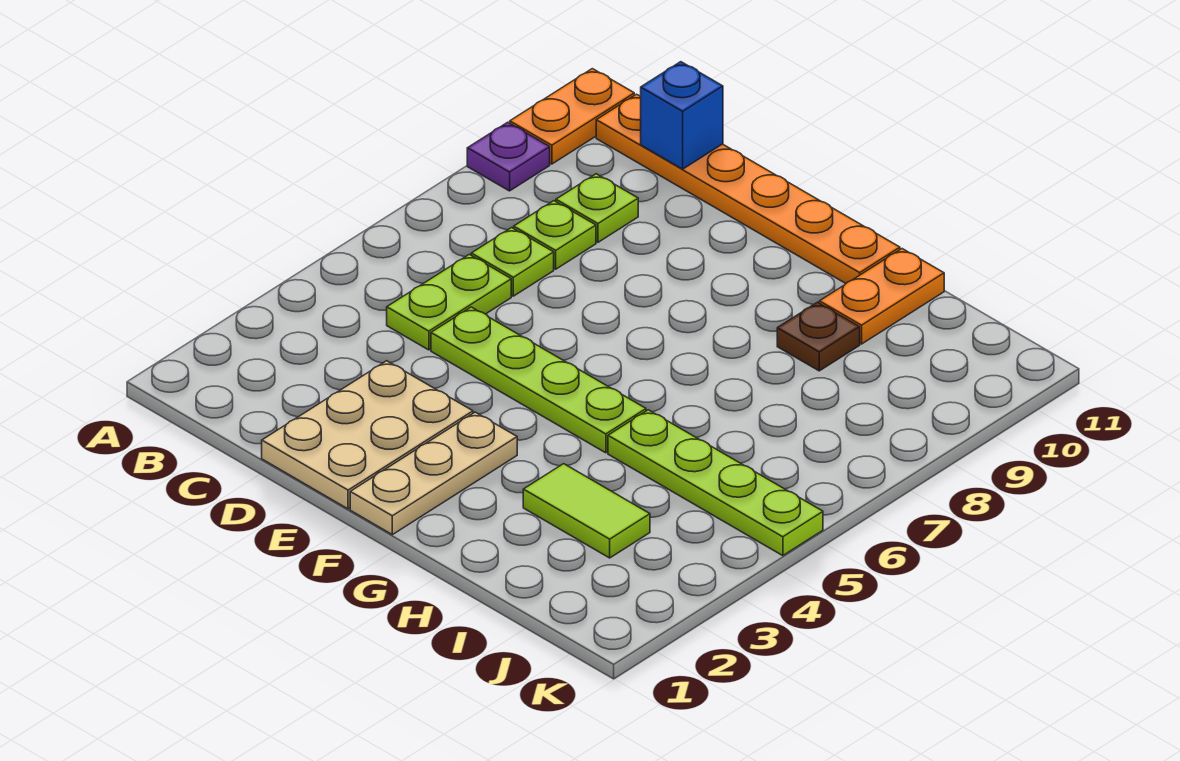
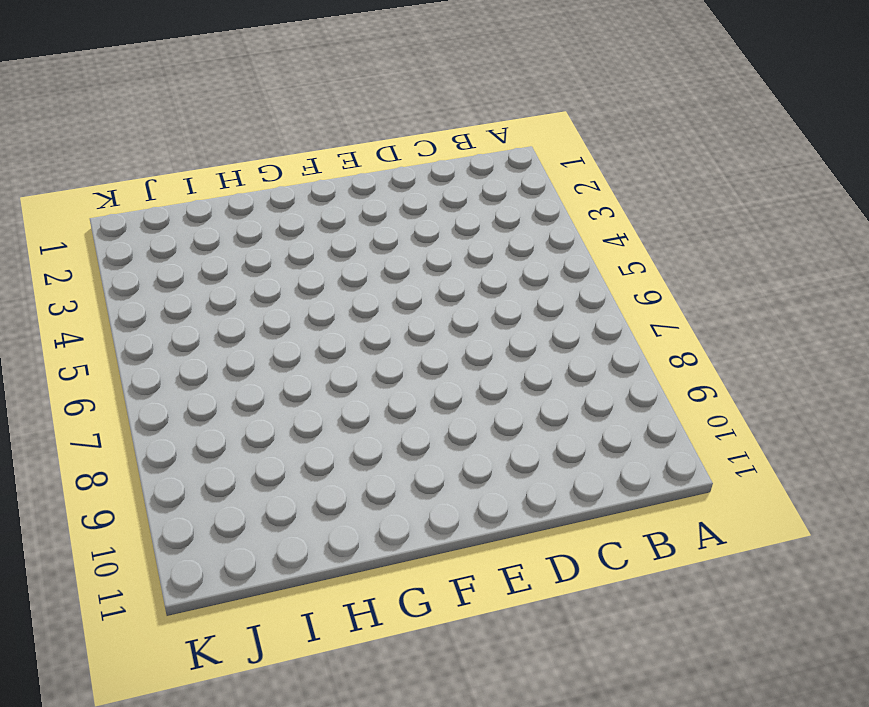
none -> purple 1x1 plate [467,122,550,191]
none -> orange 1x2 plate [510,69,634,164]
none -> orange 1x6 plate [596,94,900,283]

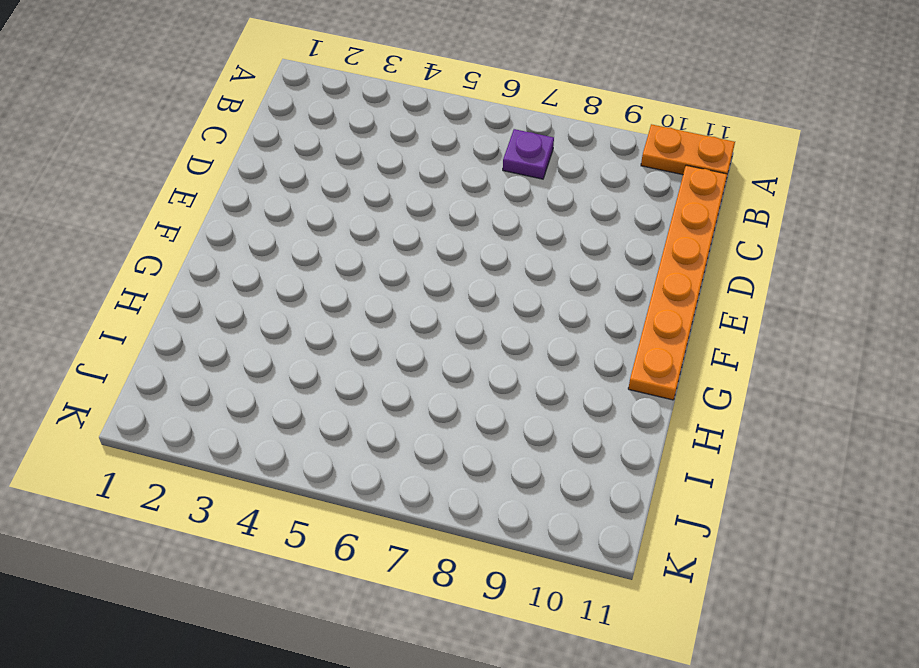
purple 1x1 plate [503,129,554,179] -> purple 1x1 plate moved to [467,122,550,191]
none -> lime 1x2 plate [387,254,511,350]
none -> lime 1x1 plate [471,228,554,296]
none -> lime 1x1 plate [514,201,596,269]

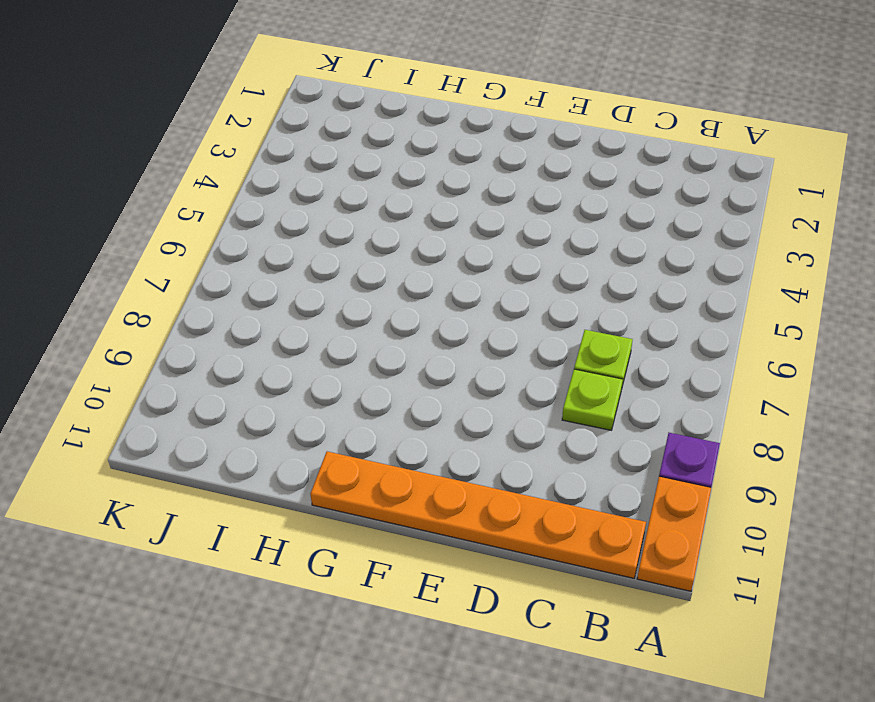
none -> lime 1x2 plate [387,254,511,350]
none -> lime 1x1 plate [556,174,638,242]
none -> tan 2x3 plate [262,361,473,509]

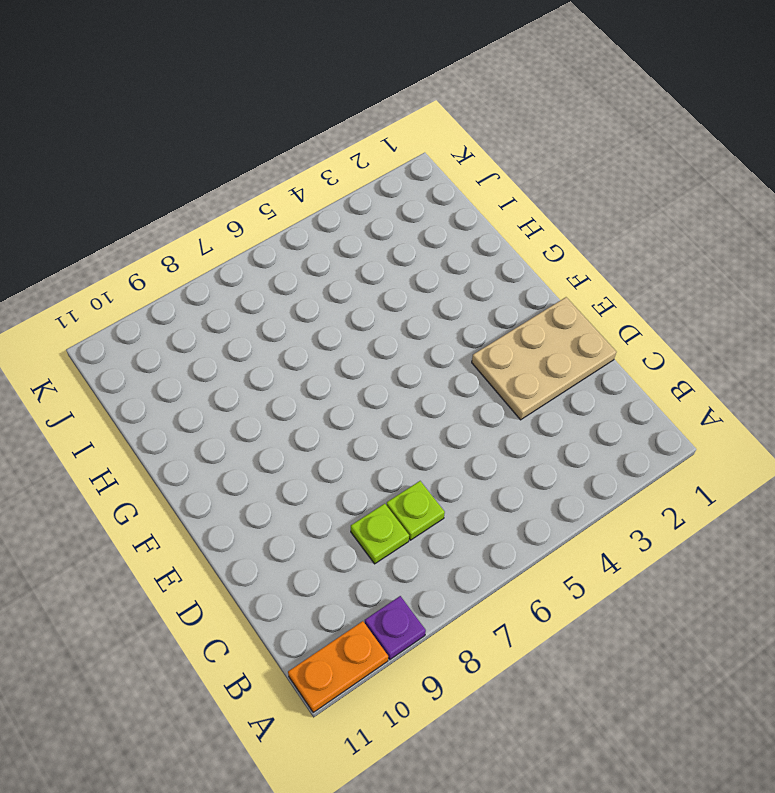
none -> orange 1x6 plate [596,94,900,283]
none -> lime 1x2 plate [387,254,511,350]
none -> lime 1x1 plate [556,174,638,242]

